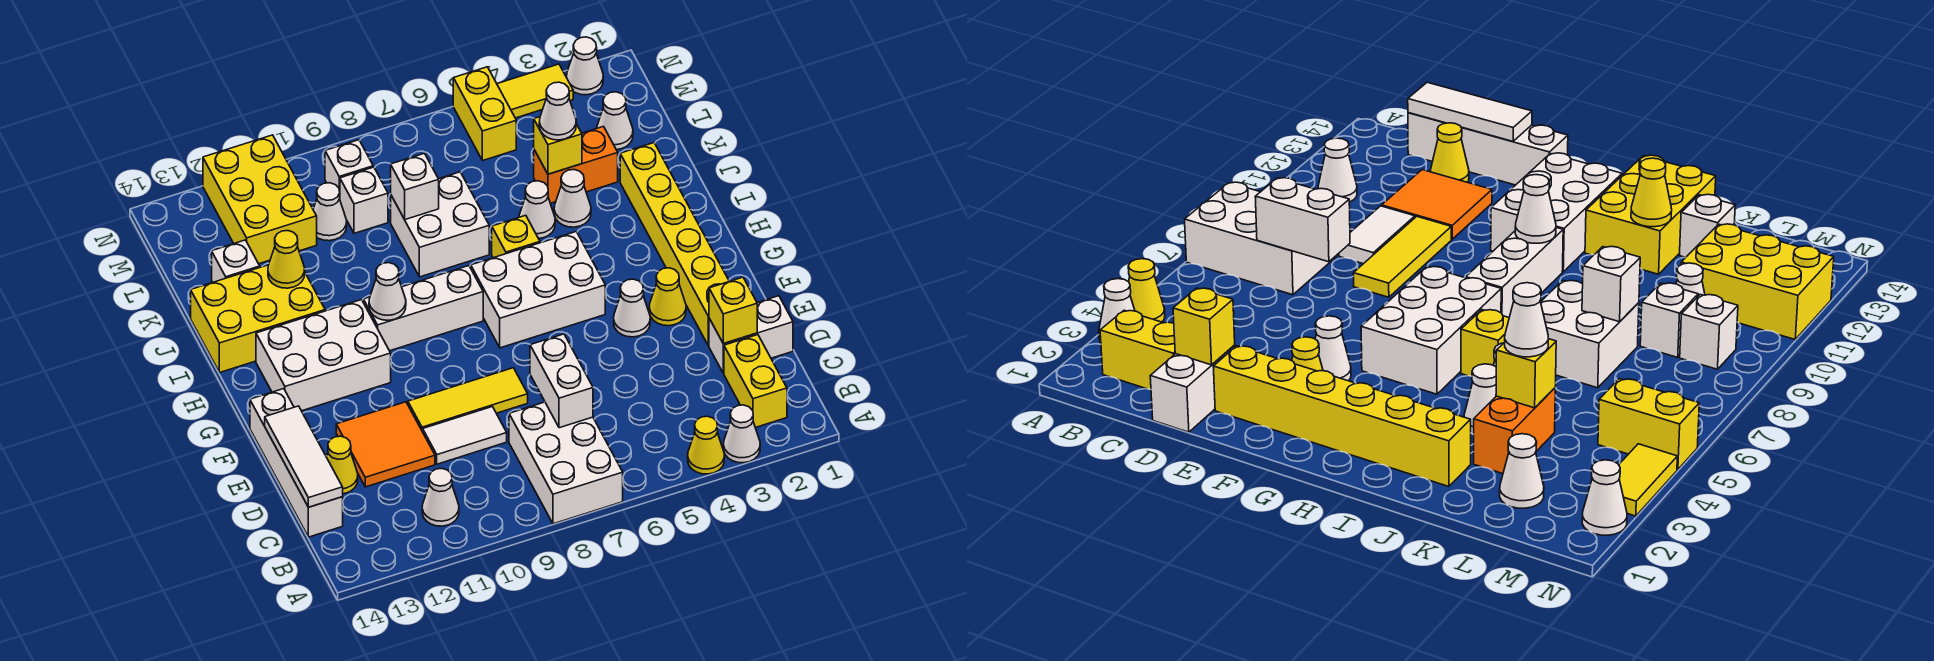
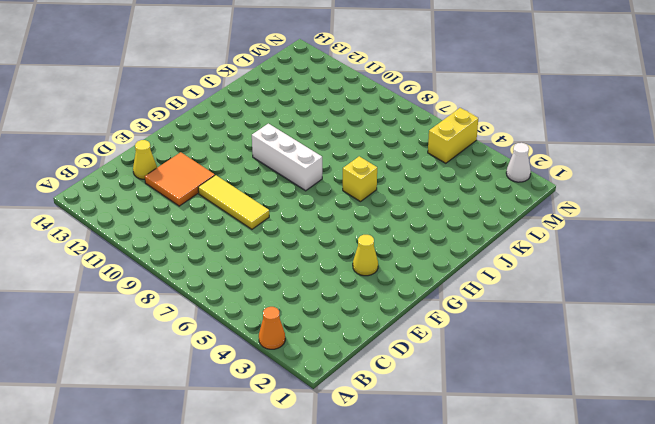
orange 1x1 cone [259,307,285,349] -> white 1x1 cone [724,405,760,463]
none -> yellow 1x1 cone [688,416,724,474]
none -> white 2x3 brick [509,402,623,524]
none -> yellow 1x2 brick [724,335,787,428]
none -> white 1x1 cone [422,469,459,526]

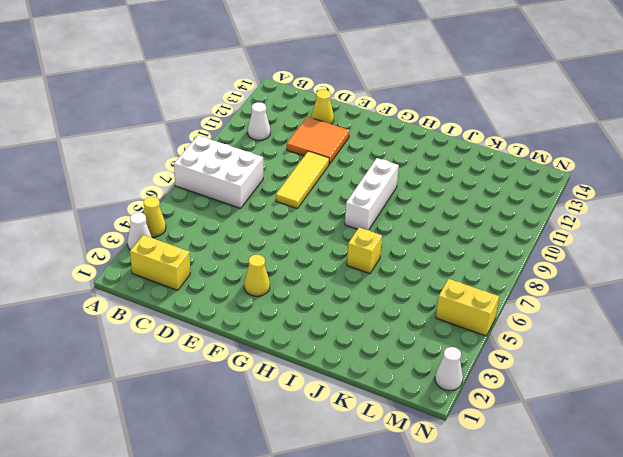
none -> white 1x4 brick [250,389,343,537]
none -> white 1x2 brick [709,296,793,373]
none -> white 1x2 tile [423,407,507,464]
none -> yellow 1x6 brick [620,143,729,346]

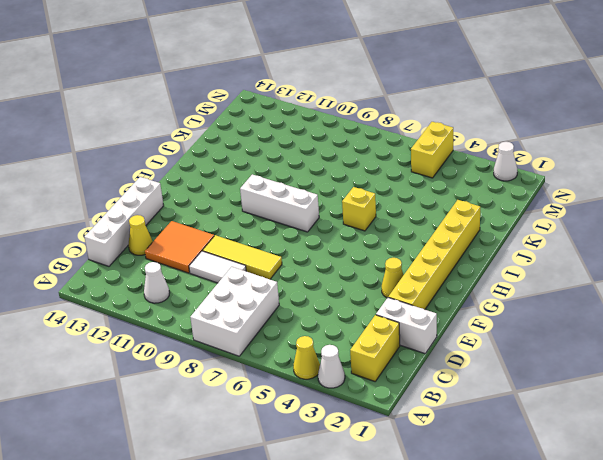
none -> white 1x1 cone [614,279,650,337]
none -> white 2x3 brick [471,232,605,348]
none -> white 2x3 brick [256,300,391,411]
none -> yellow 2x3 brick [191,265,325,372]

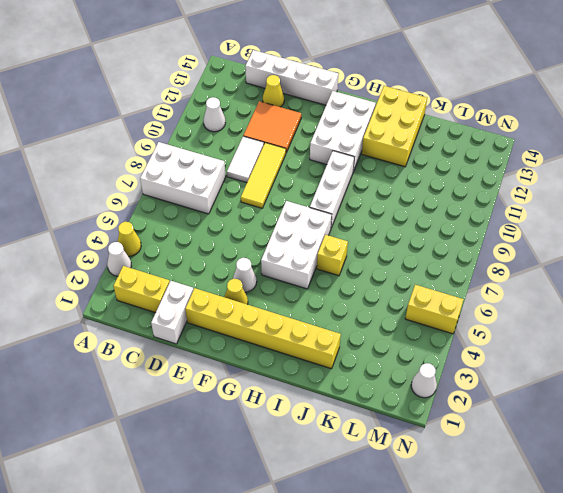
none -> white 1x1 cone [554,170,591,227]
none -> white 1x1 cone [519,181,555,239]
none -> white 2x2 brick [391,172,489,277]
none -> orange 1x2 brick [534,127,618,203]

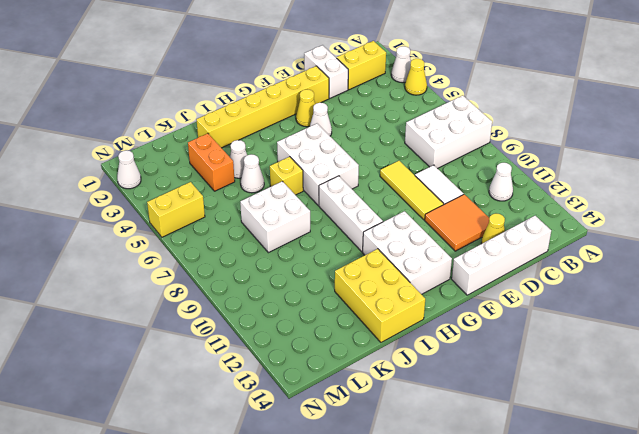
none -> white 1x1 brick [212,240,260,282]
none -> white 1x1 cone [597,92,633,150]
none -> white 1x1 brick [340,167,388,233]
none -> white 1x1 cone [313,183,347,241]

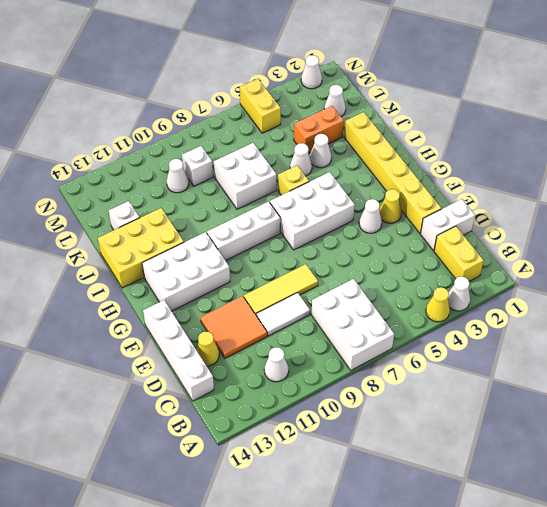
none -> yellow 2x3 brick [203,135,317,264]
none -> white 1x1 brick [325,140,373,191]
none -> yellow 1x2 tile [497,64,573,118]
none -> white 1x2 brick [530,334,593,428]

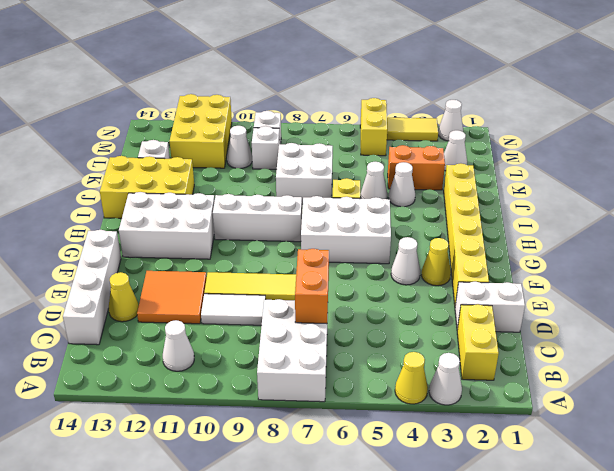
orange 1x2 brick [295,249,329,324] -> white 1x2 brick [530,334,593,428]
none -> white 1x3 tile [265,406,343,507]
none -> yellow 1x1 brick [709,277,757,344]
none -> white 1x1 cone [369,263,406,320]
none -> yellow 1x1 cone [268,231,305,288]

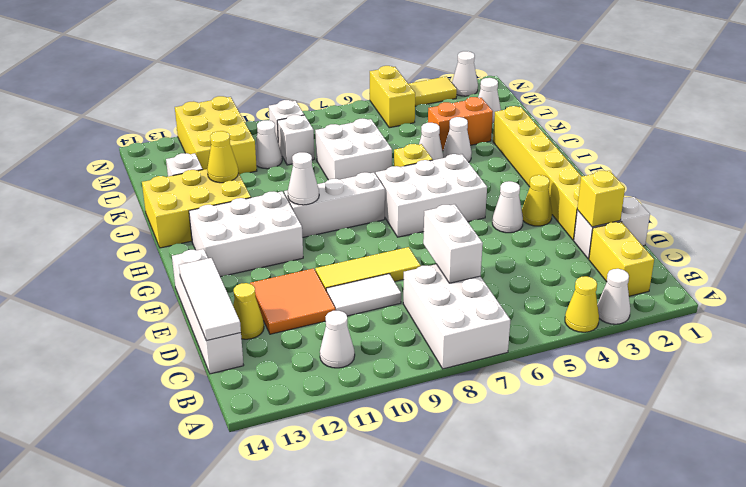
none -> yellow 1x1 brick [534,117,582,174]
none -> white 1x1 brick [391,153,439,220]
none -> white 1x1 cone [539,82,576,140]

